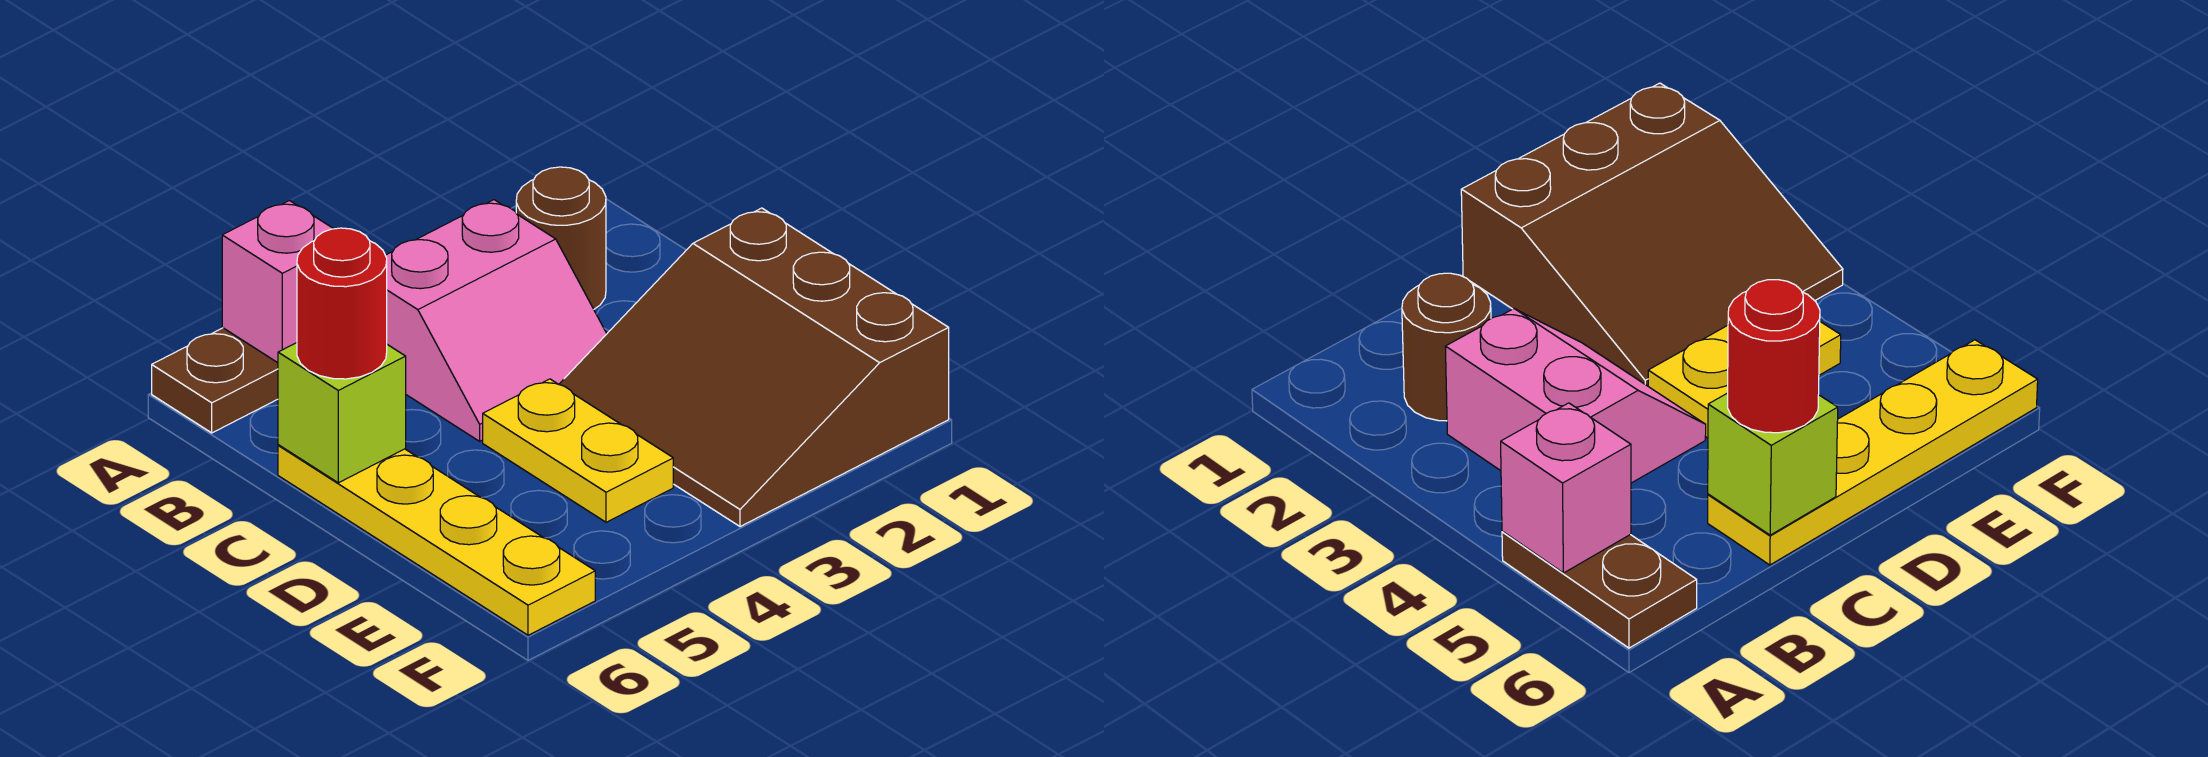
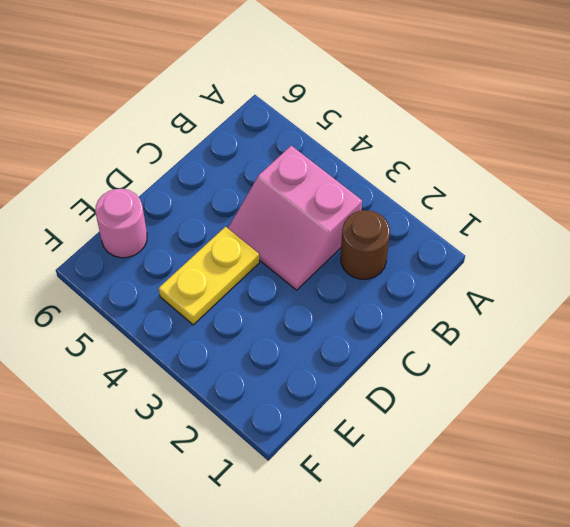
pink 1x1 round brick [95,189,147,258] -> yellow 1x4 plate [278,445,595,635]
none -> brown 1x2 plate [152,328,278,433]
none -> brown 3x3 slope [559,208,949,527]

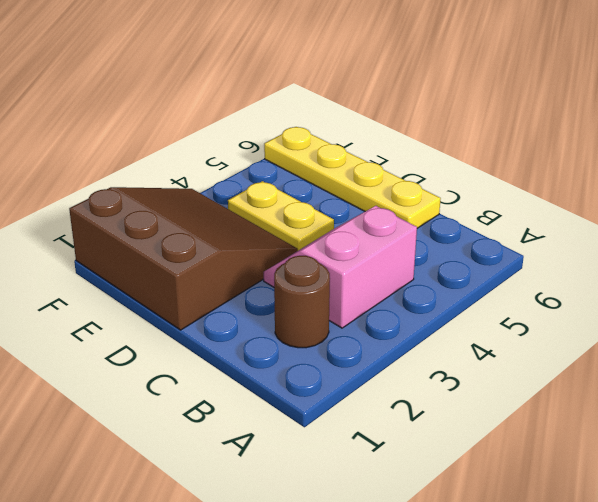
none -> brown 1x2 plate [152,328,278,433]
none -> pink 1x1 brick [222,201,333,363]

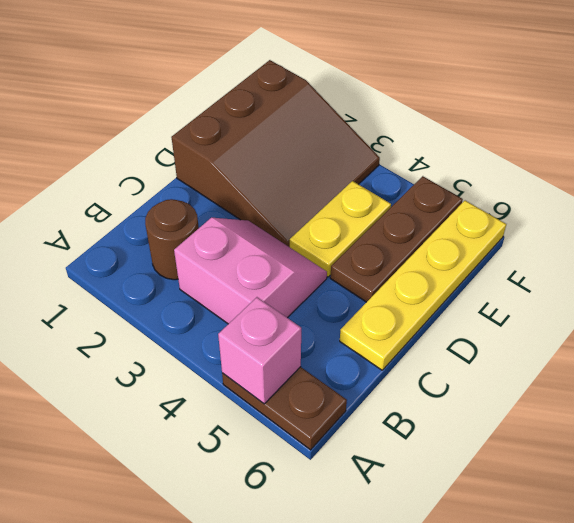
brown 1x3 plate [330,176,463,302] -> none
none -> lime 1x1 brick [278,343,406,483]
none -> red 1x1 round brick [297,228,387,379]

